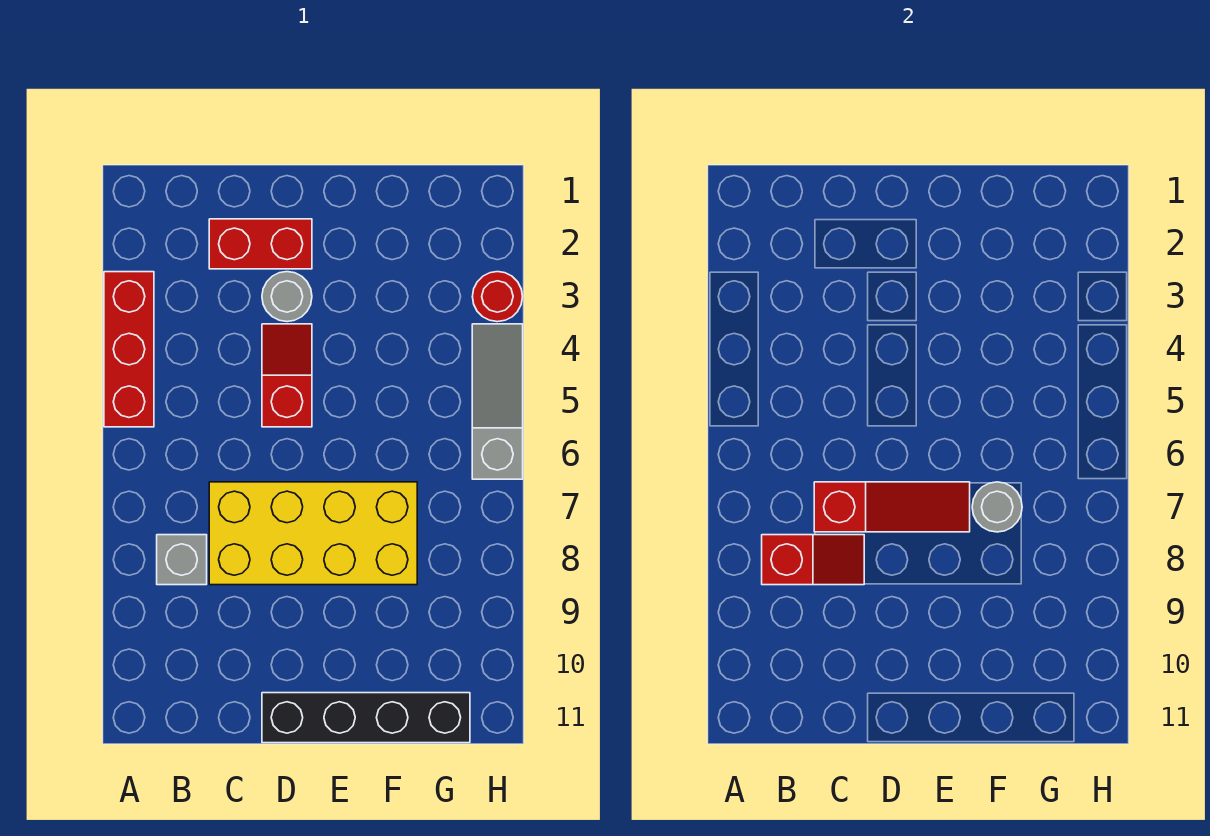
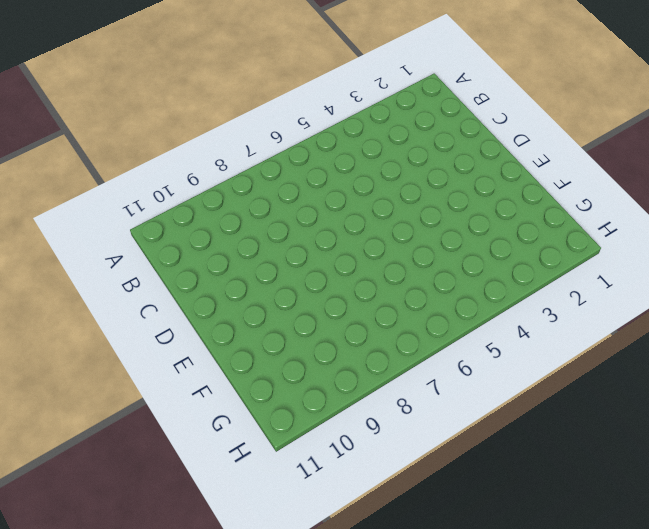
none -> red 1x3 brick [104,272,154,427]
none -> grey 1x1 brick [157,535,207,585]
none -> red 1x2 brick [209,219,312,269]

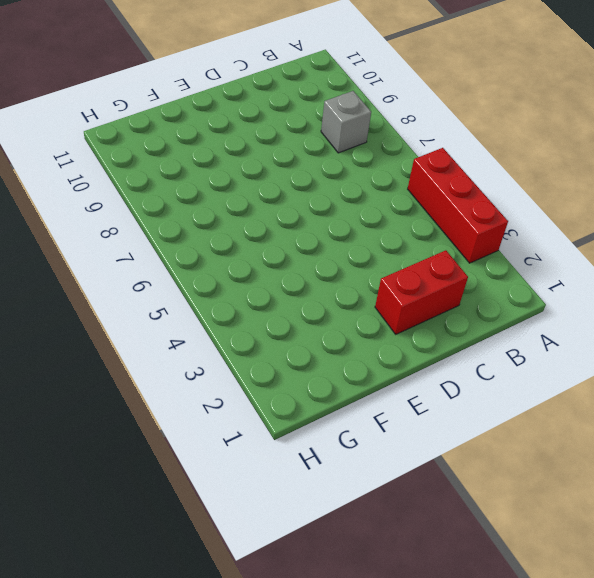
none -> yellow 2x4 brick [209,482,417,585]
none -> grey 1x1 round brick [262,272,312,322]
none -> red 1x2 slope [262,324,312,427]

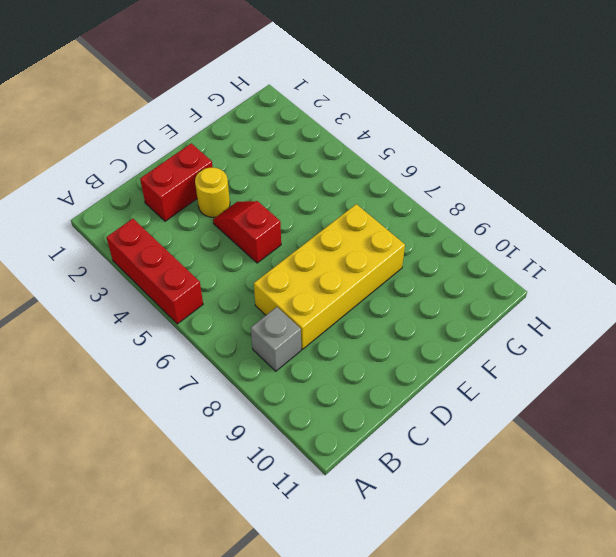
yellow 1x1 round brick [195,168,230,217] -> grey 1x1 round brick [262,272,312,322]
none -> black 1x4 brick [262,693,470,743]
none -> red 1x1 round brick [472,272,522,322]
none -> grey 1x3 slope [472,324,523,479]

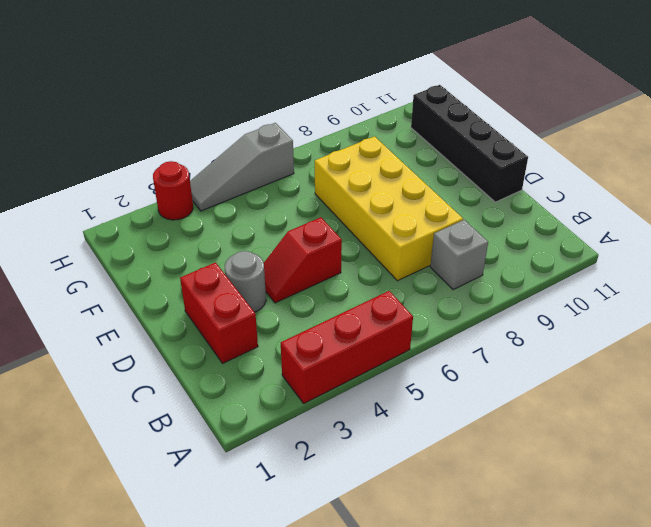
none -> red 1x2 slope [762,535,864,585]
none -> red 1x3 slope [814,482,970,532]
none -> grey 1x1 round brick [972,482,1022,532]

